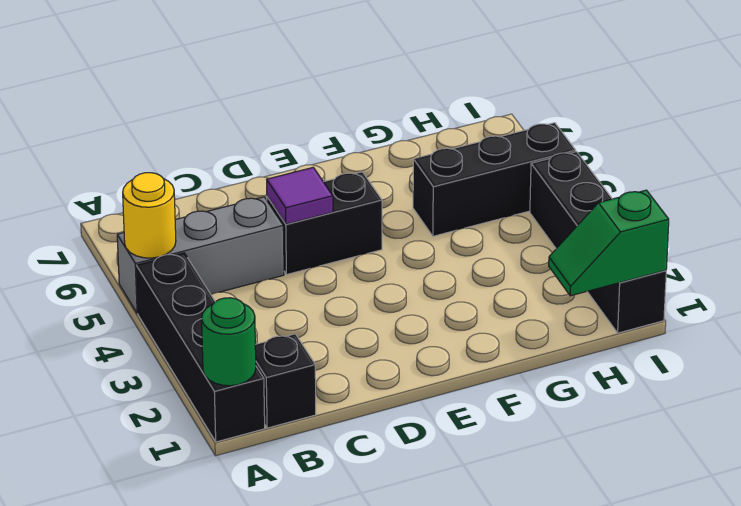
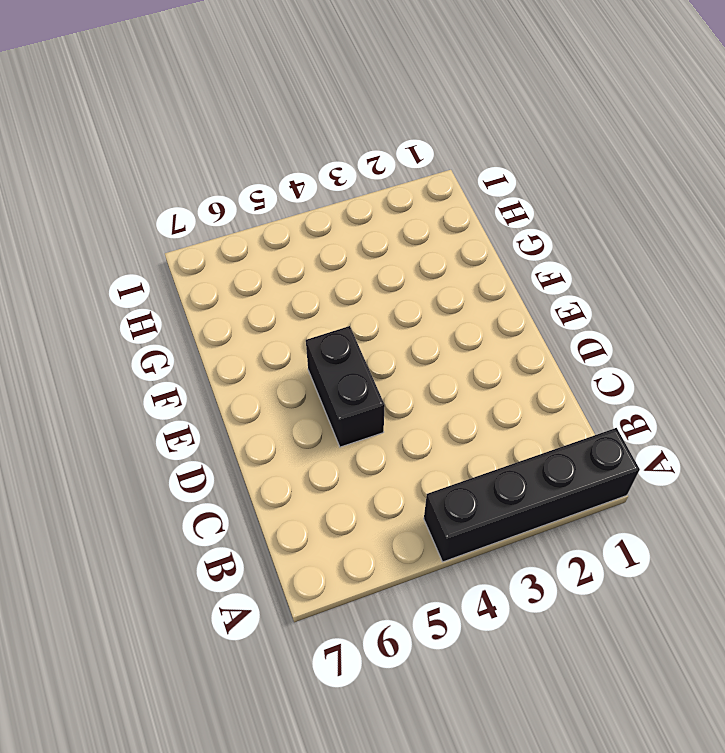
none -> grey 1x3 brick [117,197,284,313]
none -> black 1x1 brick [255,334,316,428]

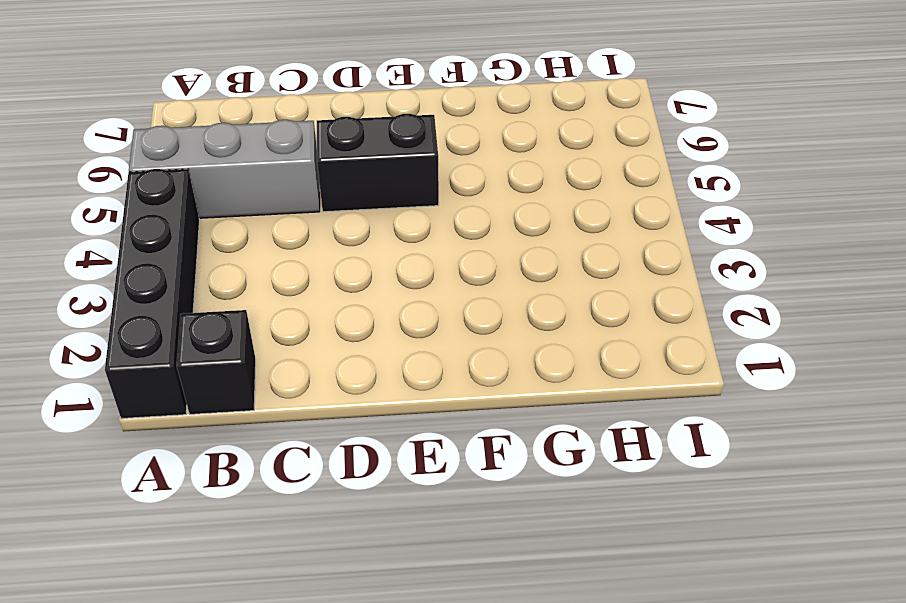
none -> black 1x3 brick [413,123,576,236]
none -> black 1x4 brick [530,152,666,333]

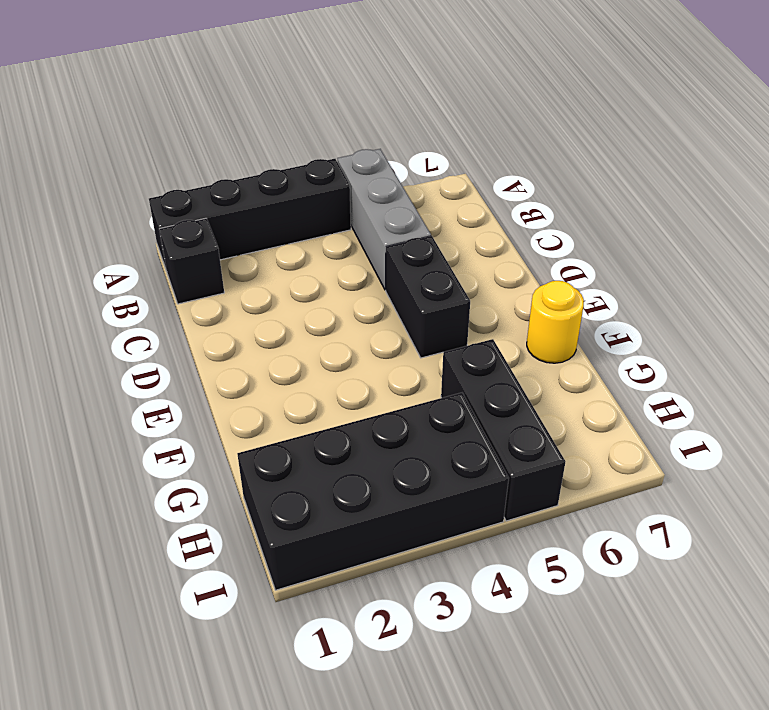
yellow 1x1 round brick [527,281,584,363] -> yellow 1x1 round brick moved to [123,173,176,258]
black 2x4 brick [237,393,509,590] -> black 1x4 brick [530,152,666,333]
none -> green 1x1 round brick [202,298,256,386]
none -> purple 1x1 tile [267,168,333,224]

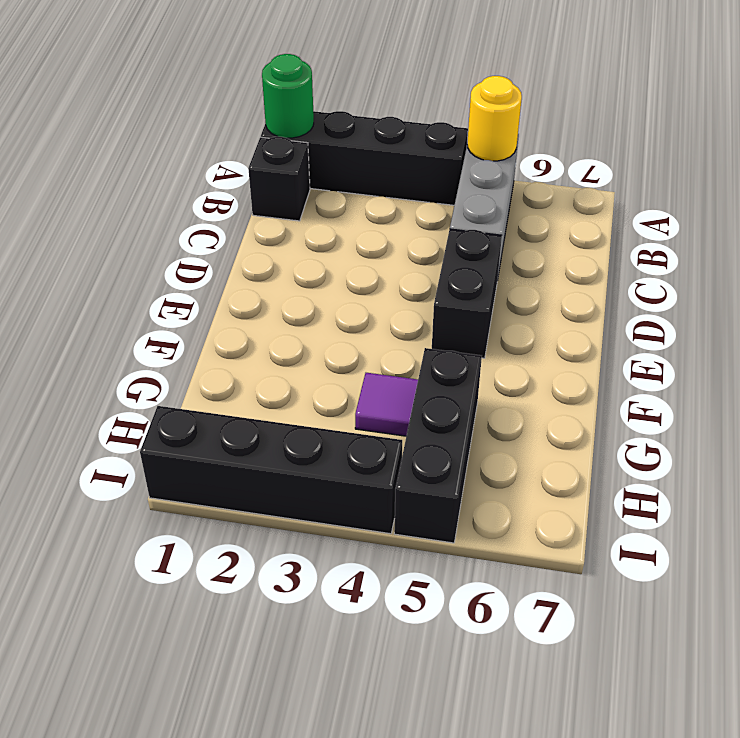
purple 1x1 tile [355,373,418,436] -> purple 1x1 tile moved to [267,168,333,224]
none -> green 1x2 slope [549,190,669,296]

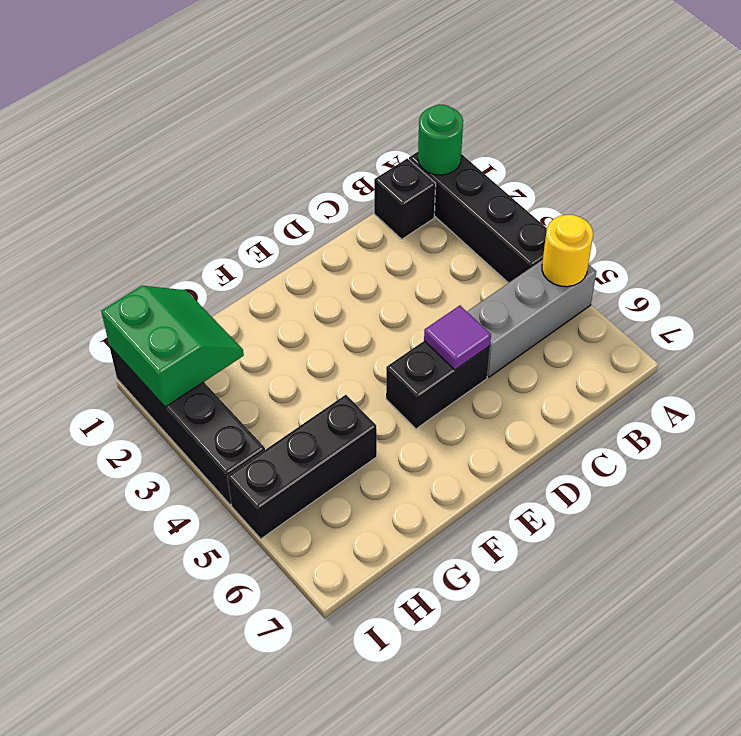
green 2x2 slope [101,286,244,407] -> green 1x2 slope [549,190,669,296]

